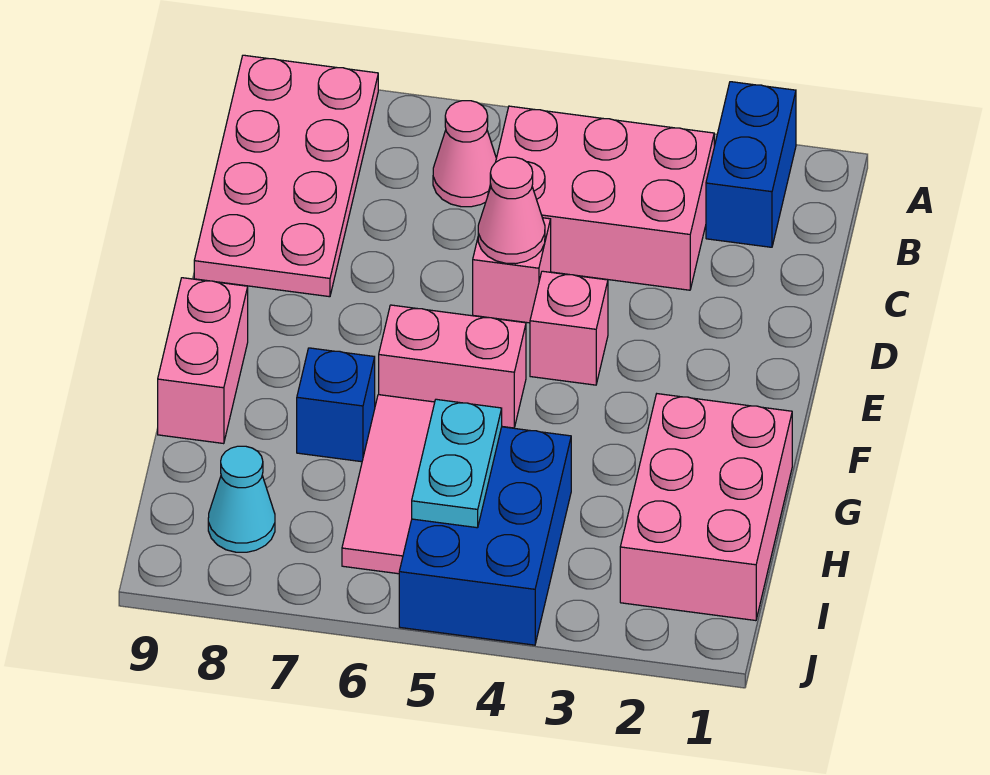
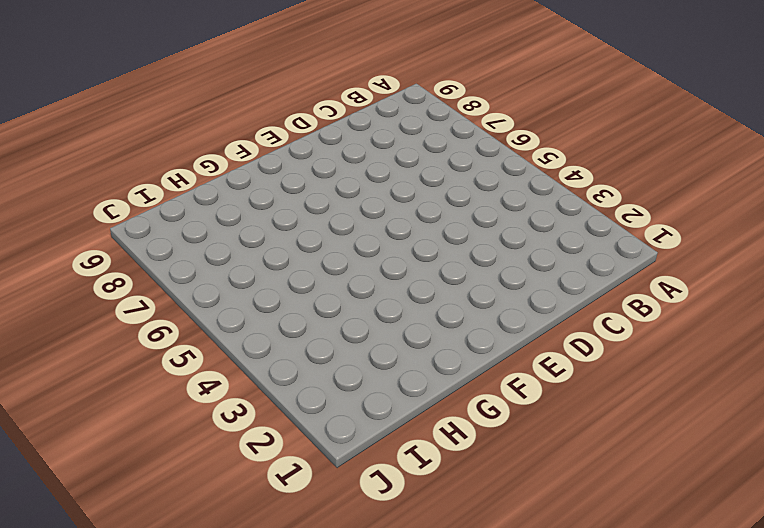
none -> blue 1x2 brick [706,82,796,247]
none -> pink 2x4 plate [194,55,378,297]
none -> pink 2x3 brick [488,106,714,290]

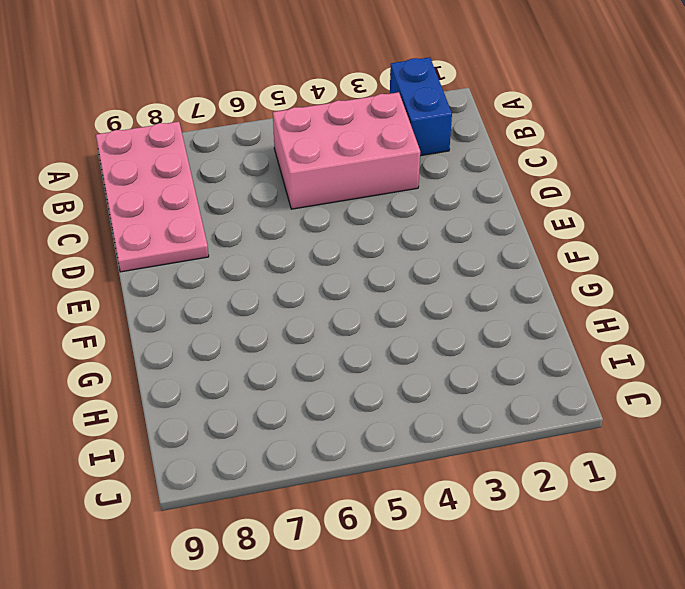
none -> pink 1x1 cone [433,101,496,207]
none -> pink 1x1 brick [473,218,551,323]
none -> pink 1x1 brick [530,271,608,385]

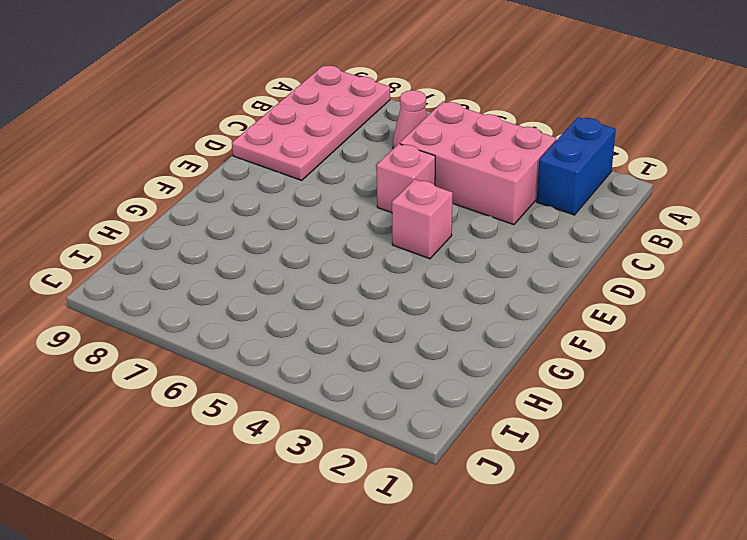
none -> pink 1x2 brick [379,305,526,428]
none -> pink 1x2 brick [158,278,248,444]
none -> pink 2x3 brick [620,394,792,621]

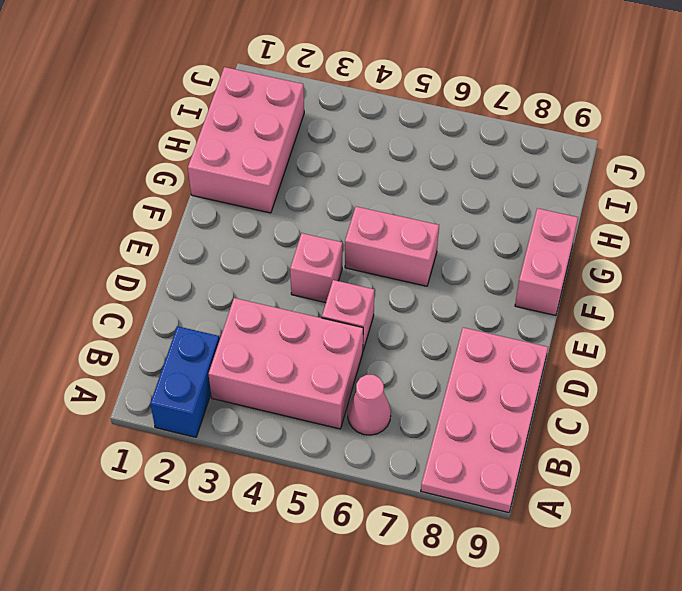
none -> pink 1x3 tile [342,395,435,574]
none -> blue 1x1 brick [297,348,375,462]
none -> blue 2x3 brick [399,427,571,645]

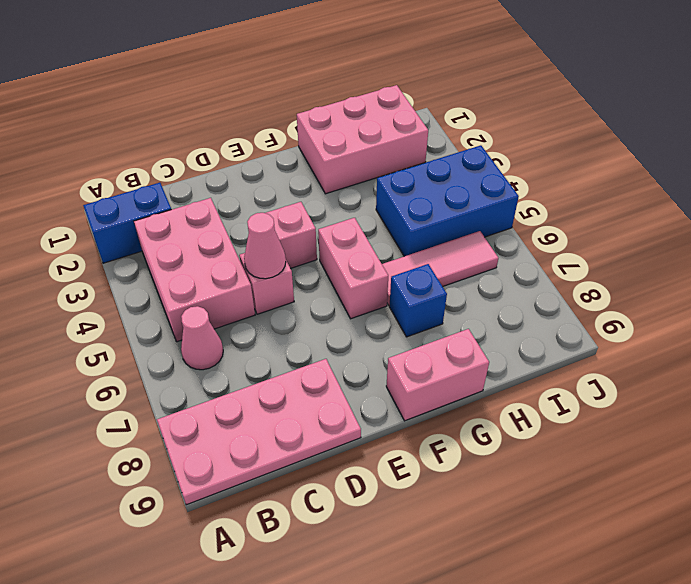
none -> cyan 1x1 cone [208,446,275,552]
none -> cyan 1x2 plate [412,399,502,528]

